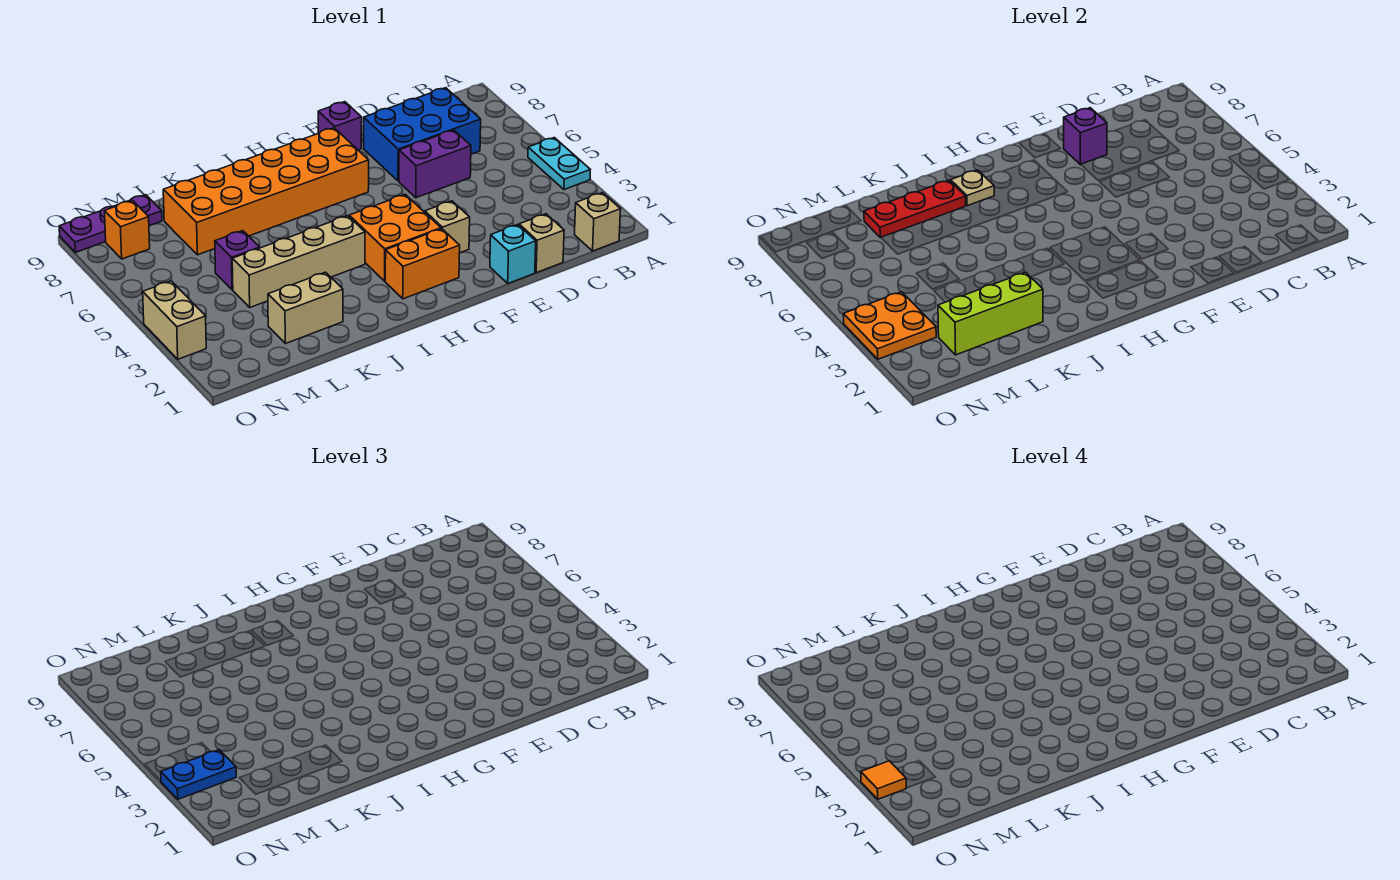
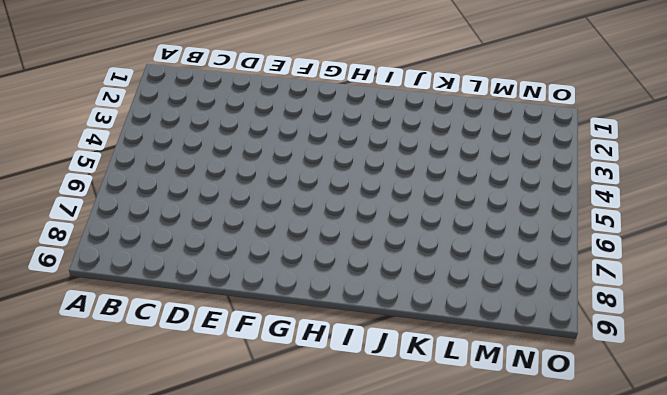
none -> cyan 1x2 plate [528,138,590,189]
none -> tan 1x1 brick [575,193,621,251]
none -> blue 2x3 brick [364,88,481,181]

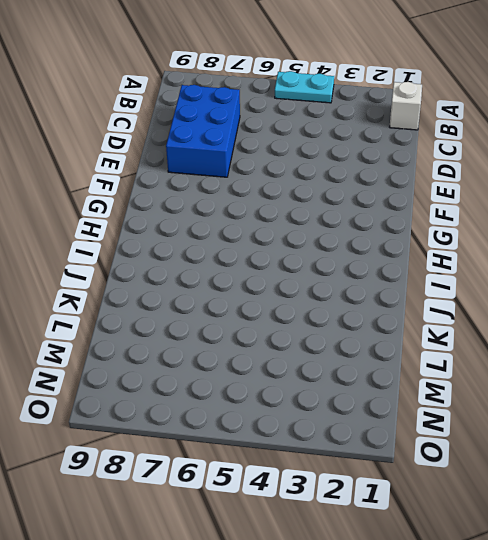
white 1x1 brick [390,82,422,130] -> tan 1x1 brick [575,193,621,251]
none -> tan 1x1 brick [519,214,564,273]
none -> purple 1x2 brick [399,130,471,198]
none -> cyan 1x1 brick [490,225,536,283]

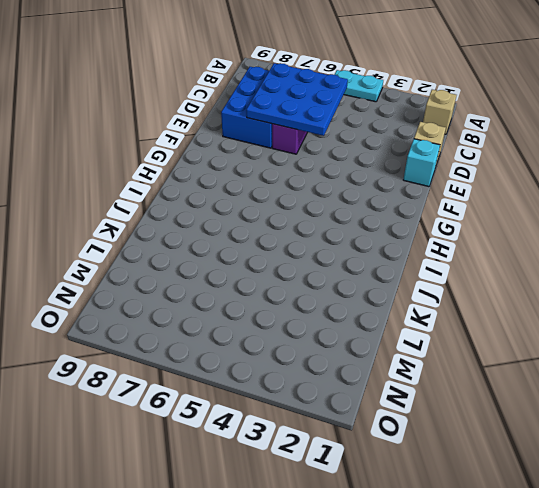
blue 3x3 plate [246,63,348,136] -> none
none -> tan 1x1 brick [425,201,470,253]
none -> purple 1x1 brick [318,102,362,150]
none -> orange 1x2 brick [385,229,460,299]

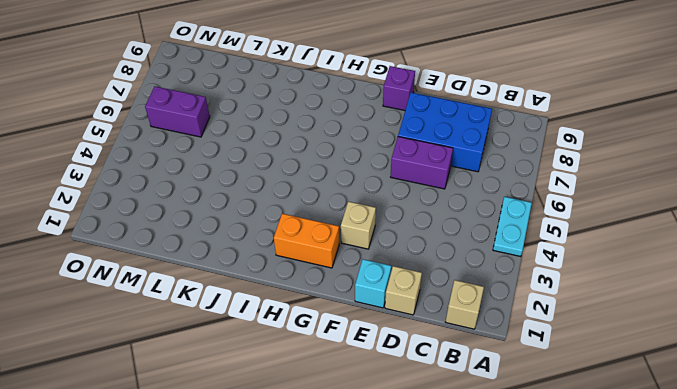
purple 1x2 brick [145,86,210,137] -> none
none -> orange 2x2 brick [349,195,441,281]
none -> orange 2x6 brick [163,128,369,255]
none -> tan 1x4 brick [232,216,365,307]

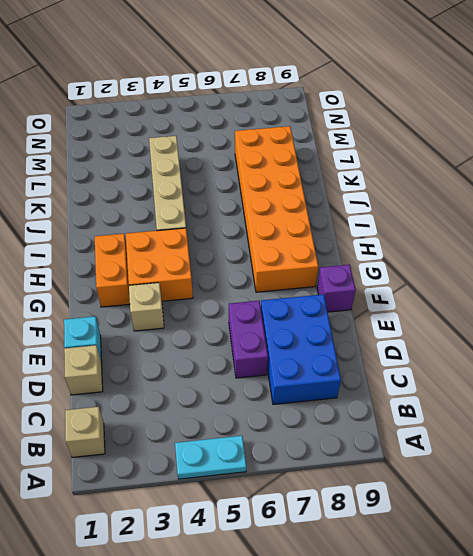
none -> tan 1x2 brick [268,272,343,344]
none -> purple 1x1 brick [215,231,260,290]
none -> purple 1x3 plate [59,195,162,253]

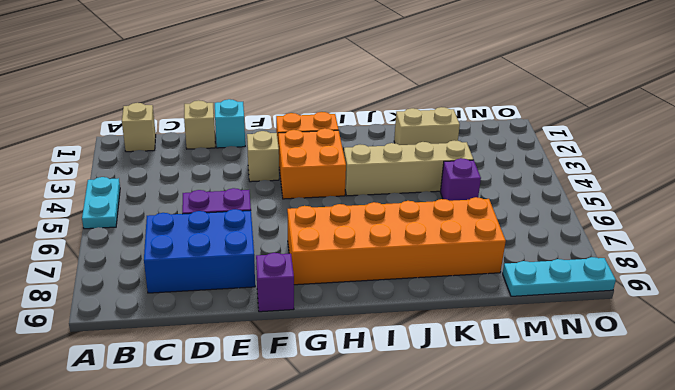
cyan 1x3 plate [503,257,616,296] -> purple 1x3 plate [59,195,162,253]
none -> orange 1x1 brick [105,200,150,259]
none -> tan 1x2 brick [143,281,206,359]
none -> purple 1x1 brick [1064,108,1107,165]

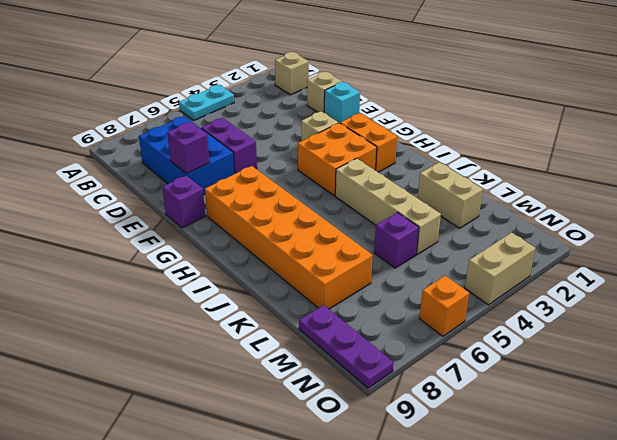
orange 1x1 brick [420,276,469,336] -> orange 1x1 brick moved to [105,200,150,259]
none -> tan 1x1 plate [951,170,994,206]
none -> red 1x3 plate [864,180,966,238]
none -> lime 1x3 brick [938,272,1043,355]

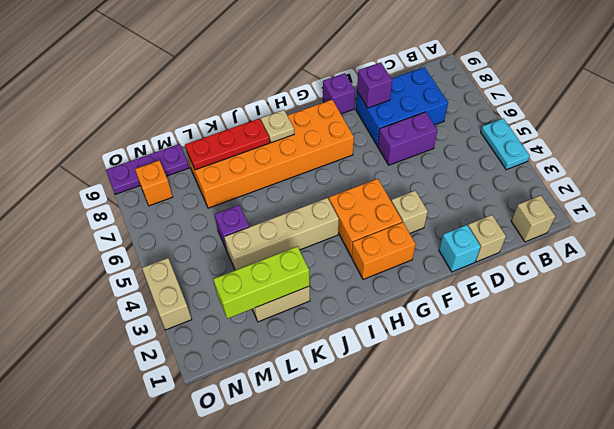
none -> orange 2x2 plate [843,292,936,359]
none -> blue 1x2 plate [161,750,236,799]
none -> orange 1x1 tile [861,761,906,799]

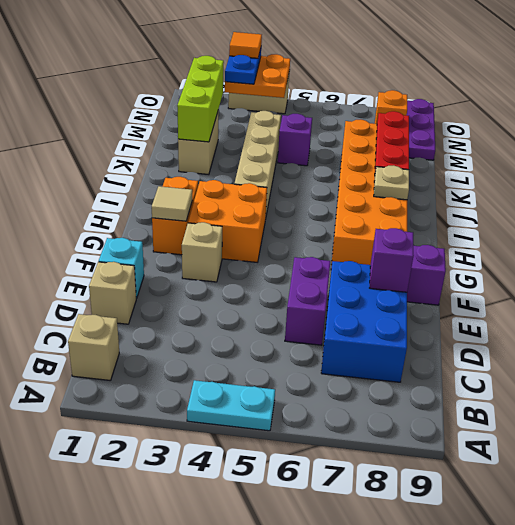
tan 1x1 tile [152,186,192,221] -> none

